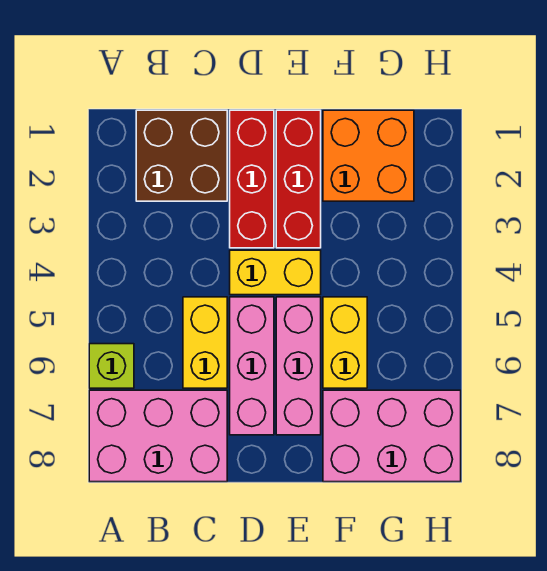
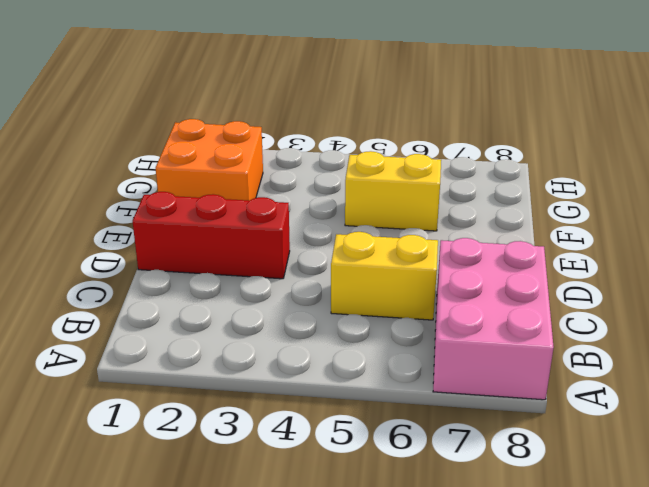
none -> lime 1x1 brick [89,344,134,388]
none -> brown 2x2 brick [136,110,227,201]
none -> yellow 1x2 brick [230,250,321,295]

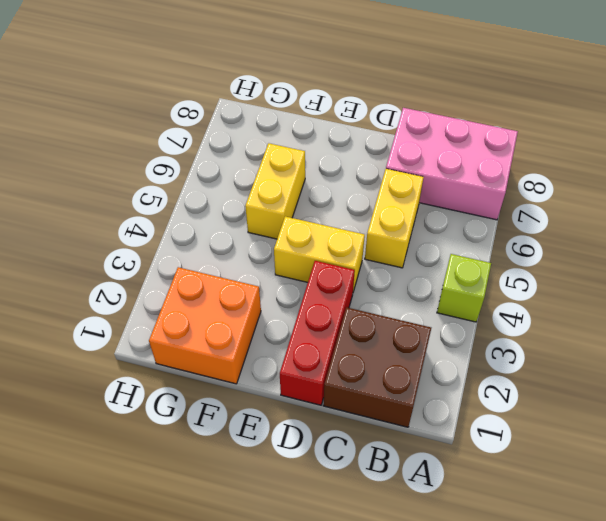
lime 1x1 brick [437,254,491,322] -> lime 1x1 brick moved to [89,344,134,388]
none -> pink 1x3 brick [230,297,274,435]
none -> red 1x3 brick [276,110,321,248]
none -> pink 1x3 brick [276,297,321,435]

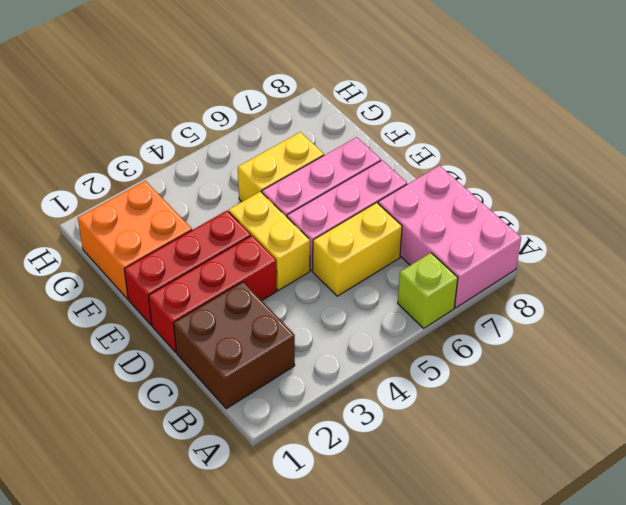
none -> pink 2x3 brick [323,390,461,482]

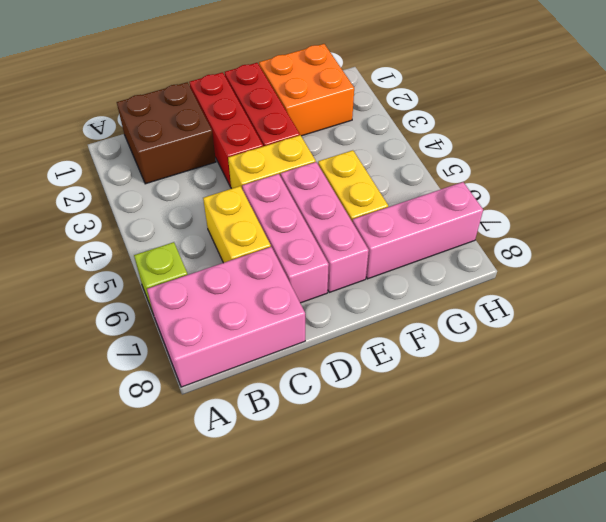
pink 1x3 brick [353,182,483,279] -> pink 2x3 brick [323,390,461,482]

